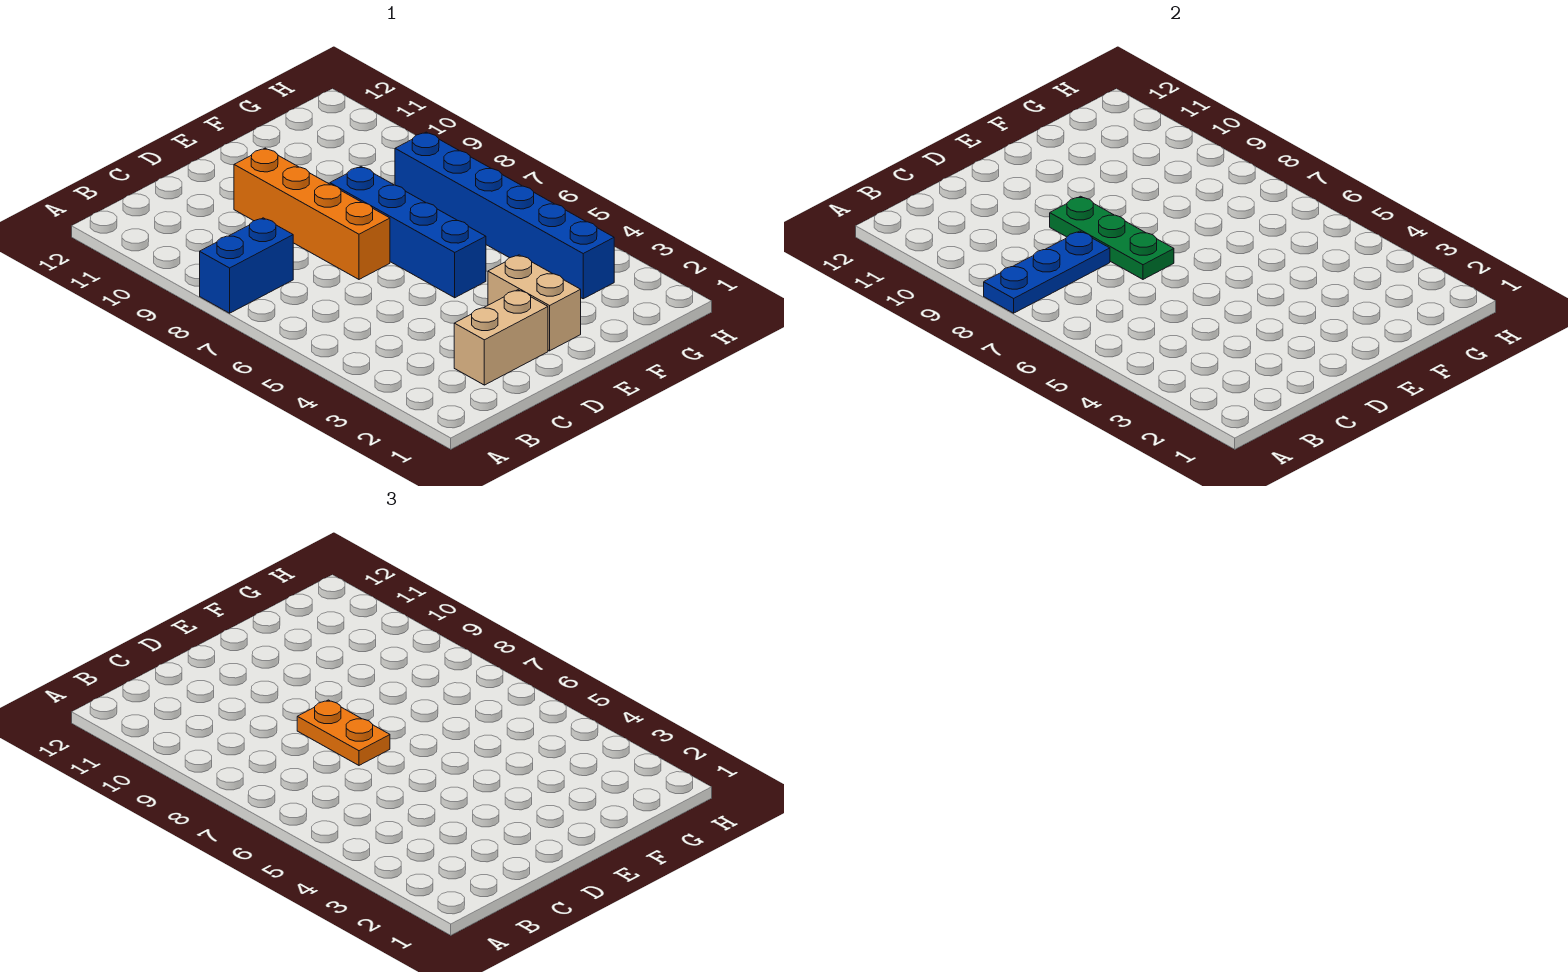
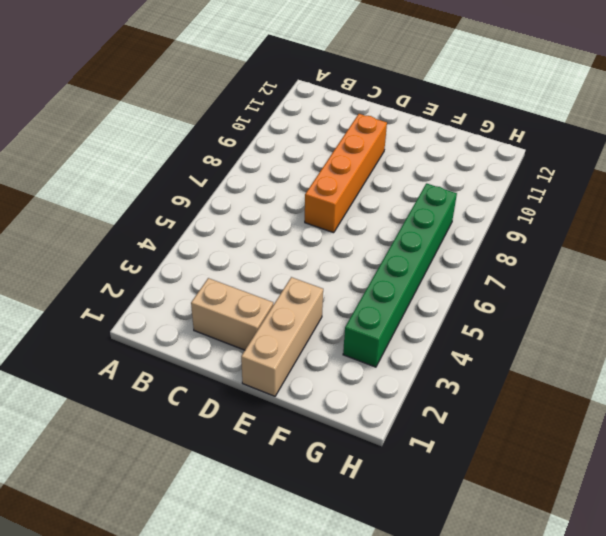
tan 1x3 brick [241,277,323,396] -> tan 1x2 brick [488,255,581,351]
green 1x6 brick [343,184,457,367] -> blue 1x6 brick [395,132,614,299]
none -> blue 1x2 brick [200,218,293,313]
none -> blue 1x4 brick [330,167,486,298]

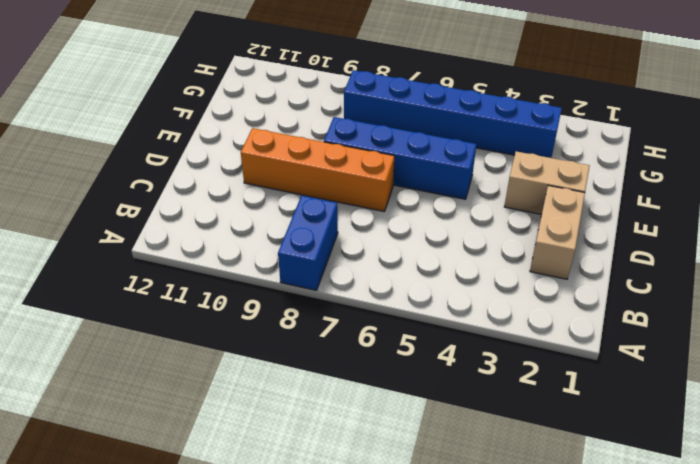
none -> blue 1x3 plate [984,231,1110,313]
none -> green 1x3 plate [1050,196,1174,279]

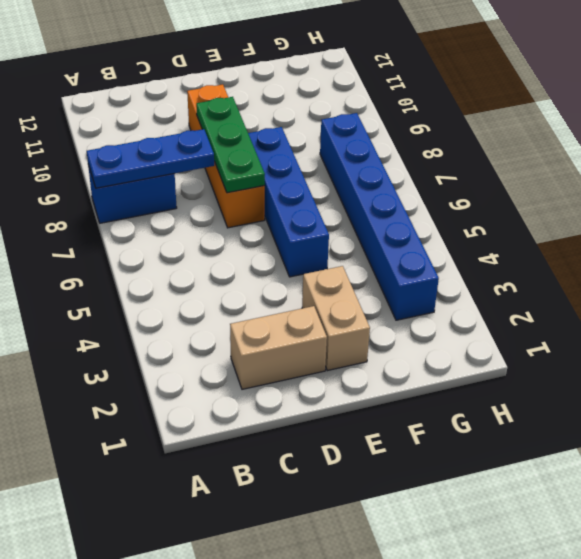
none -> orange 1x2 plate [297,700,390,765]

